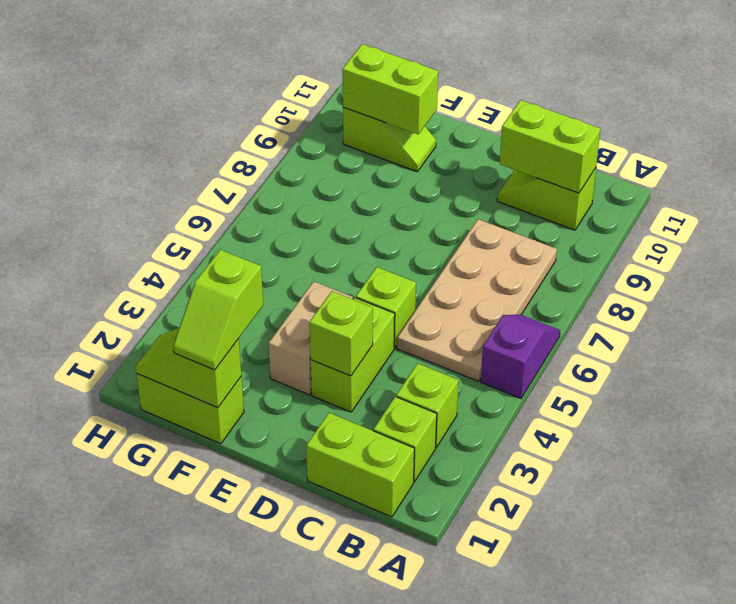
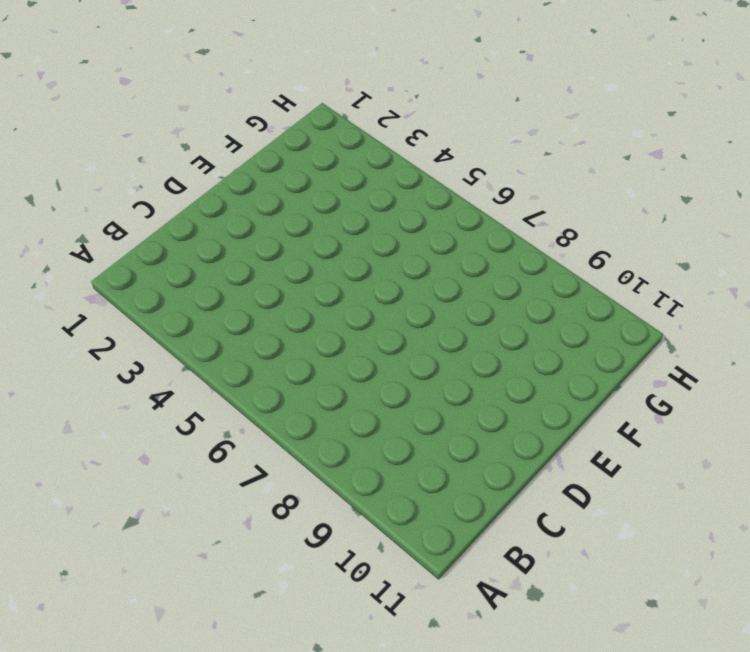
none -> purple 1x2 slope [481,315,560,398]
none -> lime 1x2 brick [306,413,414,517]
none -> lime 1x1 brick [373,397,437,482]

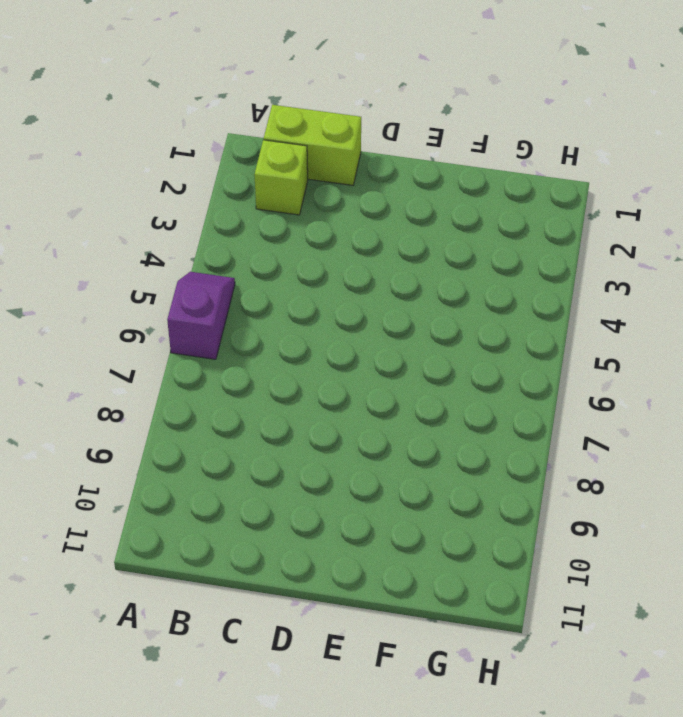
purple 1x2 slope [167,272,235,359] -> purple 1x2 slope turned to [481,315,560,398]
none -> lime 1x1 brick [396,363,459,447]
none -> tan 2x4 plate [397,219,557,381]
none -> lime 1x2 slope [497,168,596,230]

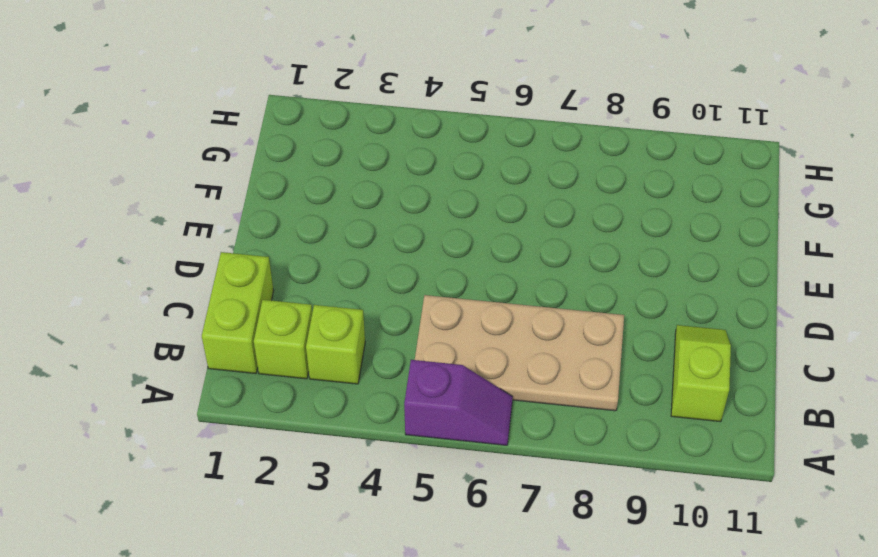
none -> lime 1x2 brick [311,298,395,412]
none -> lime 1x1 brick [356,267,416,348]
none -> tan 1x2 brick [269,282,353,395]

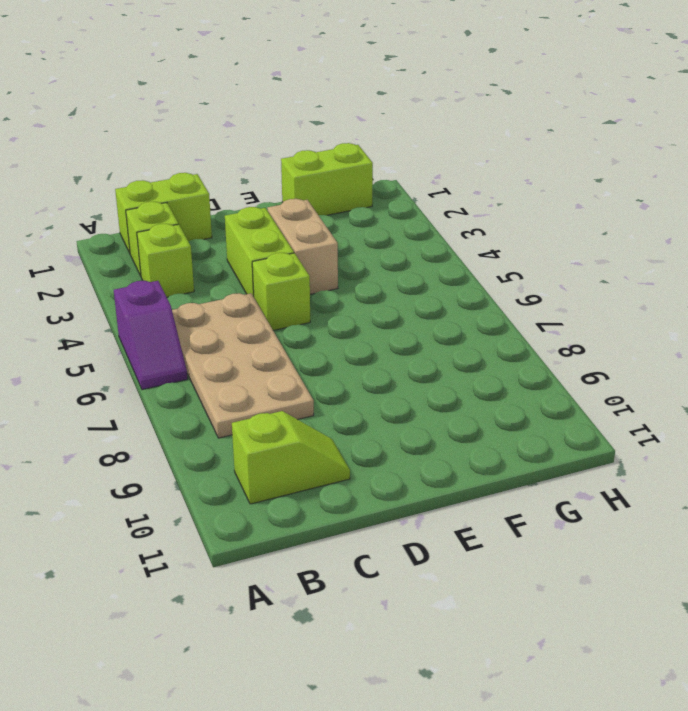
none -> lime 1x2 slope [343,107,436,172]
none -> lime 1x2 brick [500,100,600,193]
none -> lime 1x1 brick [309,291,373,376]

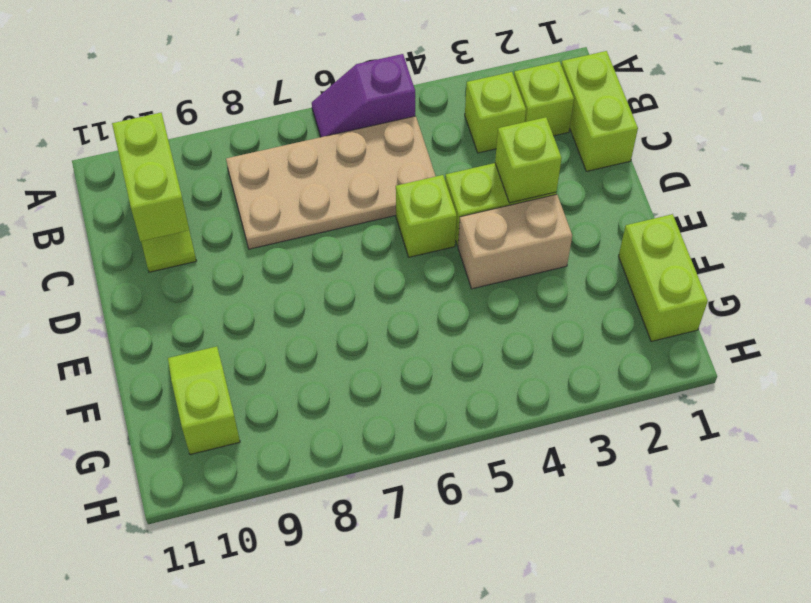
none -> lime 1x2 slope [135,328,241,408]
none -> lime 1x2 brick [342,44,438,134]
none -> lime 1x2 slope [173,250,263,370]

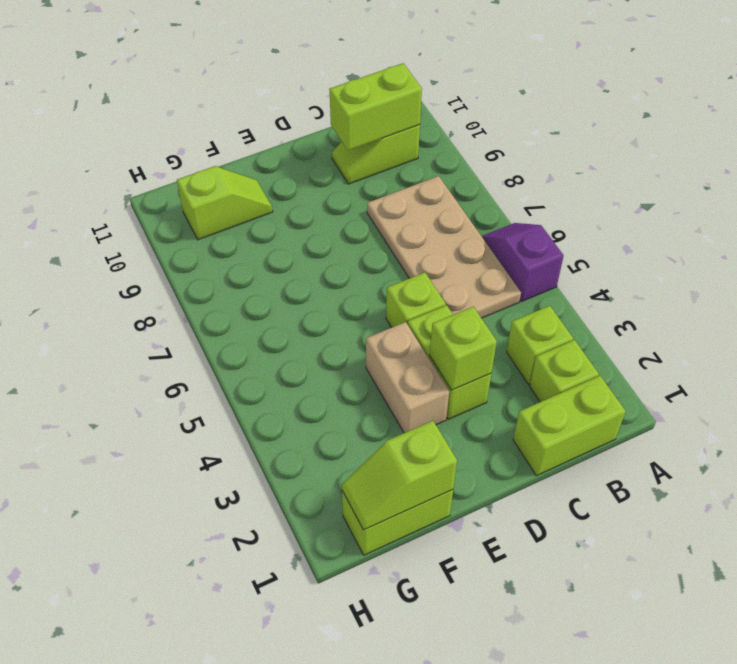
none -> lime 1x2 brick [342,44,438,134]
none -> lime 1x2 slope [173,250,263,370]

